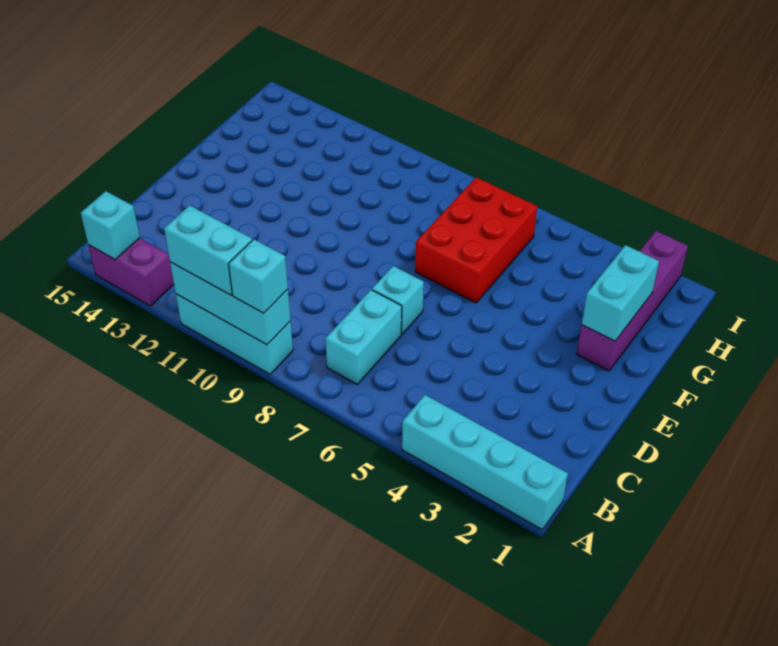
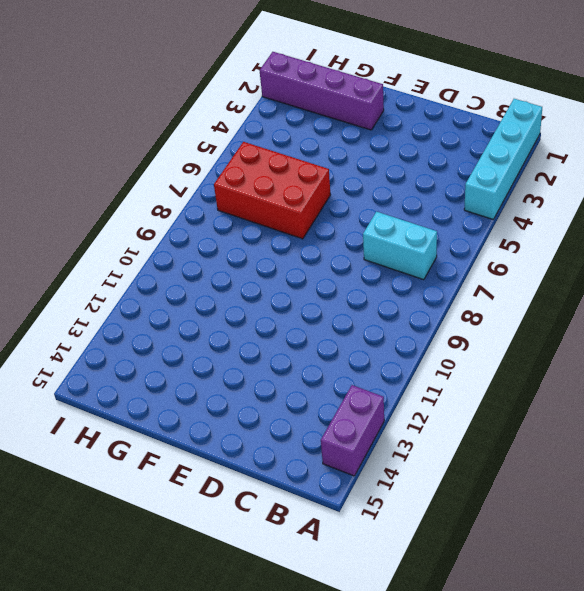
none -> cyan 1x3 brick [176,294,293,374]
none -> cyan 1x1 brick [372,266,424,334]
none -> cyan 1x3 brick [170,262,291,345]

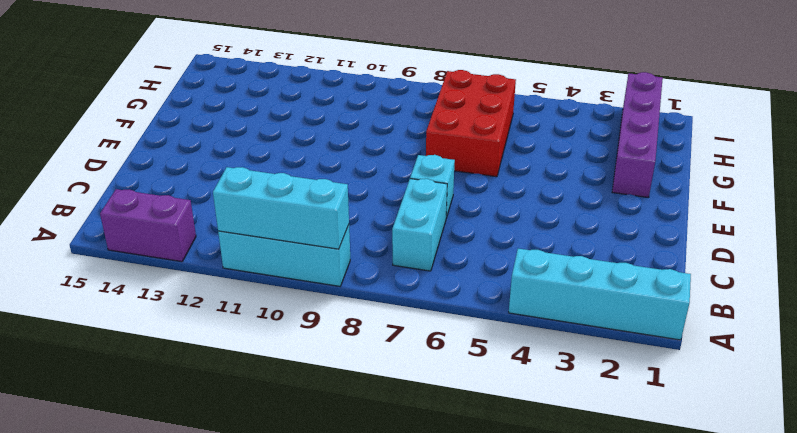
none -> cyan 1x1 brick [81,191,140,260]
none -> cyan 1x2 brick [582,245,659,341]
none -> cyan 1x1 brick [229,239,288,313]

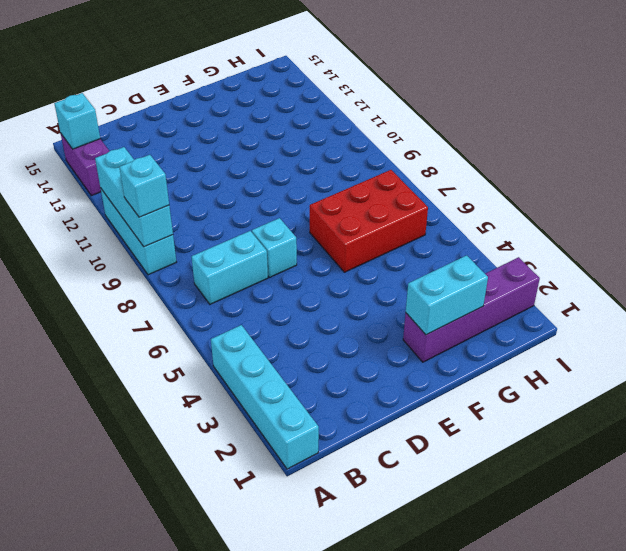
none -> cyan 1x2 brick [164,205,252,295]

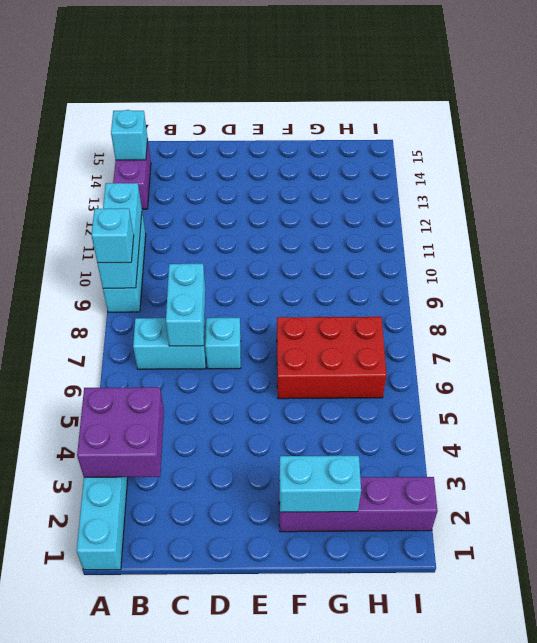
purple 2x2 brick [77,387,164,477] -> none
cyan 1x2 brick [166,264,205,346] -> cyan 1x2 brick moved to [164,205,252,295]

